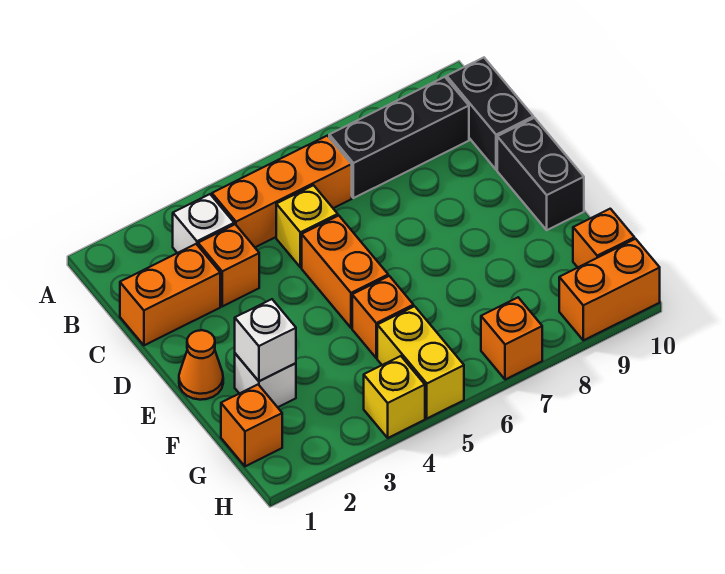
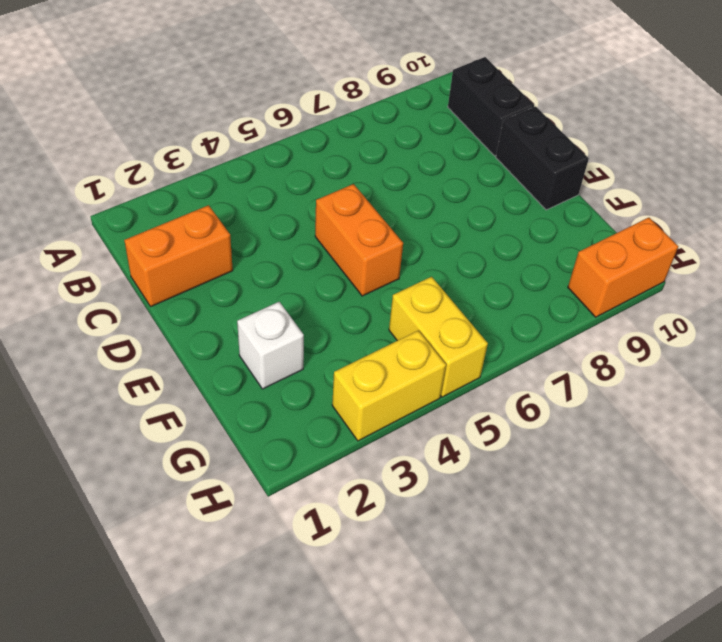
yellow 1x2 brick [332,330,446,441] -> yellow 1x1 brick [364,356,425,438]
none -> white 1x1 brick [173,194,234,253]
none -> orange 1x3 brick [212,136,352,247]
none -> black 1x3 brick [329,77,469,198]

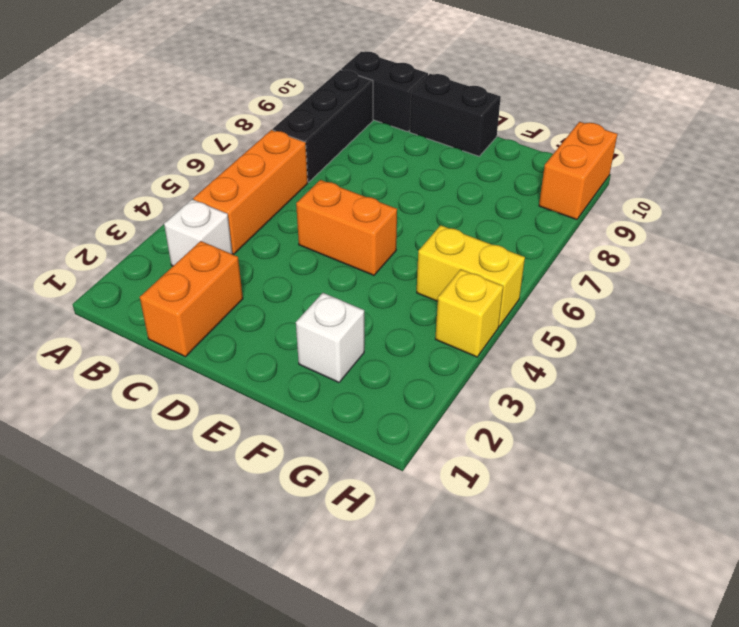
none -> orange 1x1 brick [198,224,259,306]
none -> yellow 1x1 brick [276,185,338,267]
none -> orange 1x1 cone [179,330,223,400]

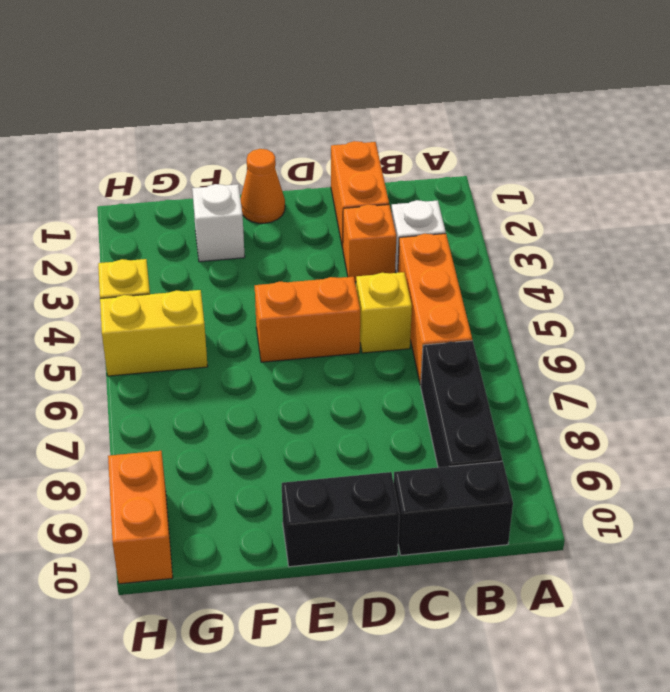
none -> orange 1x1 brick [352,276,414,358]
none -> orange 1x1 brick [221,385,282,466]
none -> orange 1x1 brick [573,209,634,267]

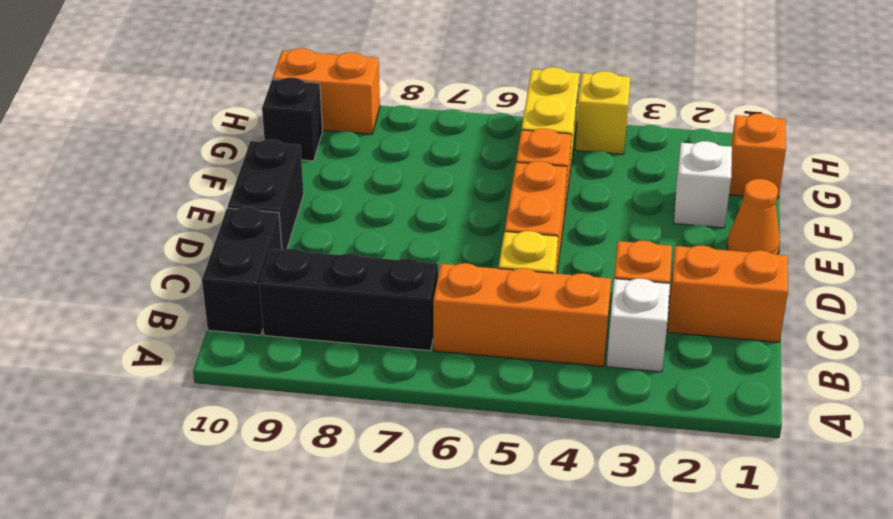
black 1x1 brick [262,78,323,161] -> orange 1x1 brick [573,209,634,267]
none -> orange 1x1 brick [481,298,542,380]
none -> white 1x1 brick [235,299,296,381]

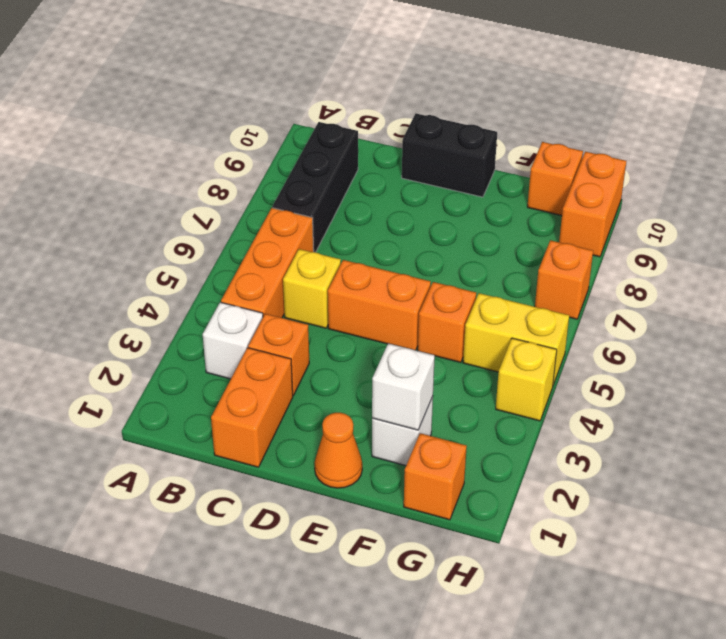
none -> black 1x2 brick [447,58,533,170]

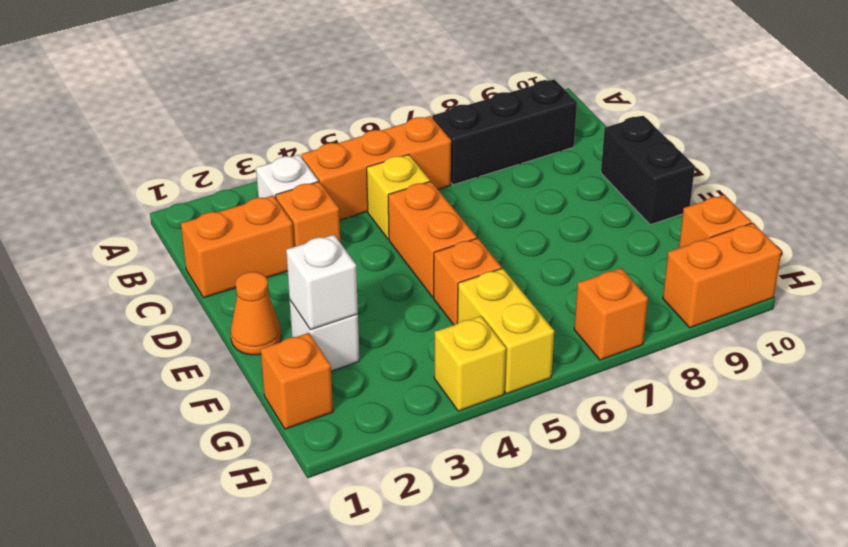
none -> black 1x2 brick [447,58,533,170]

